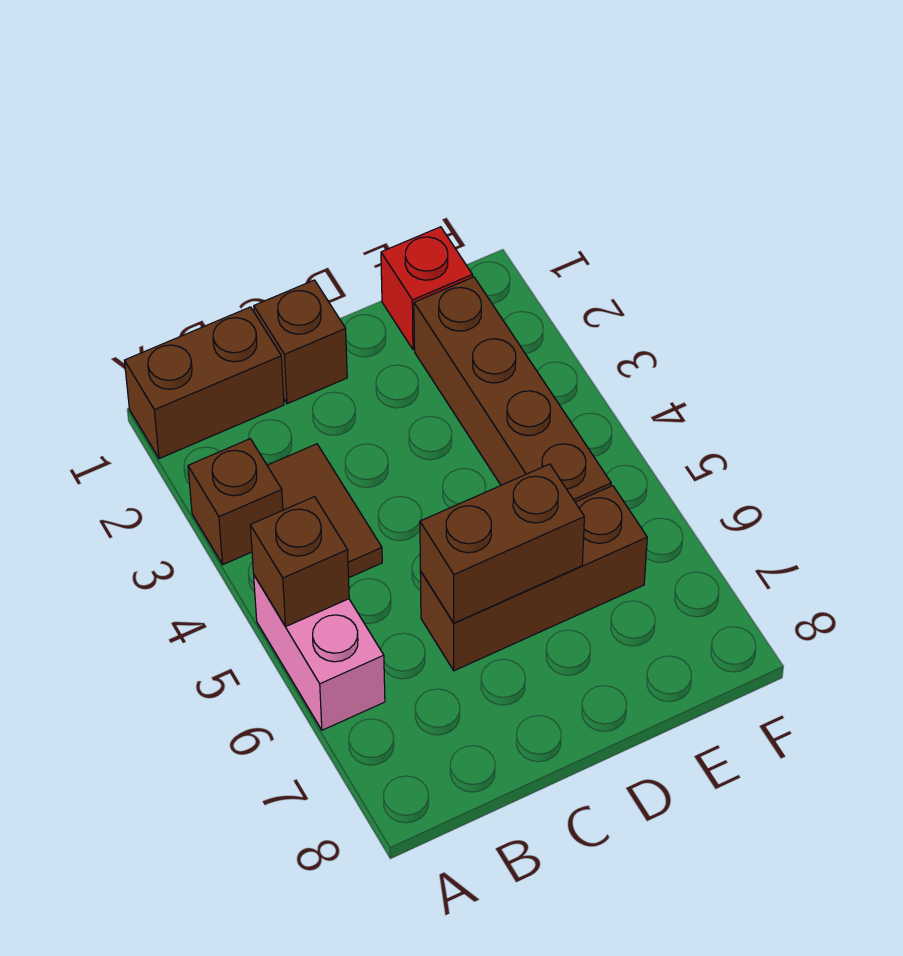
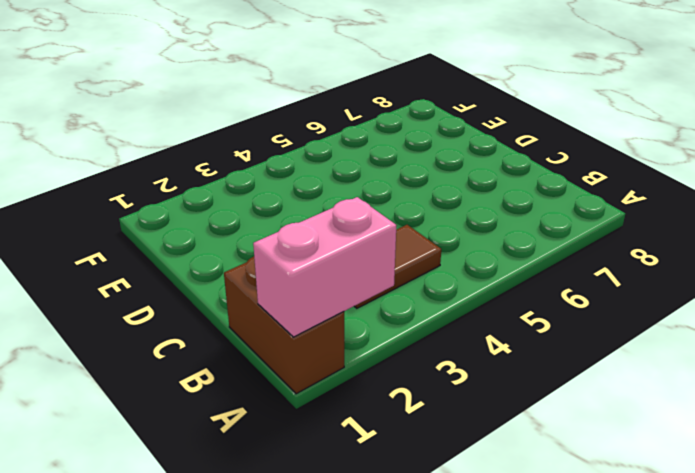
pink 1x2 brick [253,197,396,337] -> pink 1x2 brick moved to [254,576,385,730]
none -> brown 1x1 brick [188,439,283,564]
none -> brown 1x1 brick [254,280,347,404]

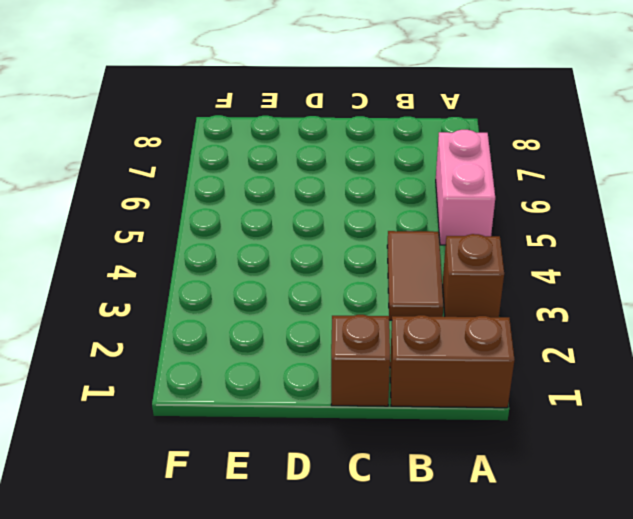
none -> brown 1x3 brick [420,486,647,671]
none -> red 1x1 brick [381,227,473,350]

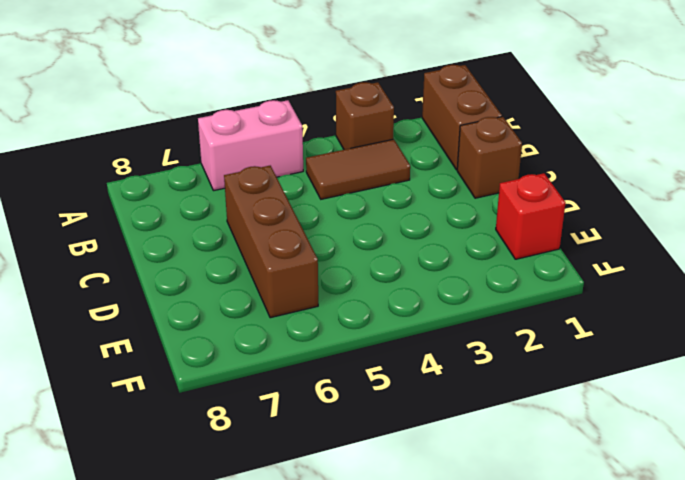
none -> brown 1x4 brick [414,277,611,502]
none -> brown 1x1 brick [250,497,349,627]

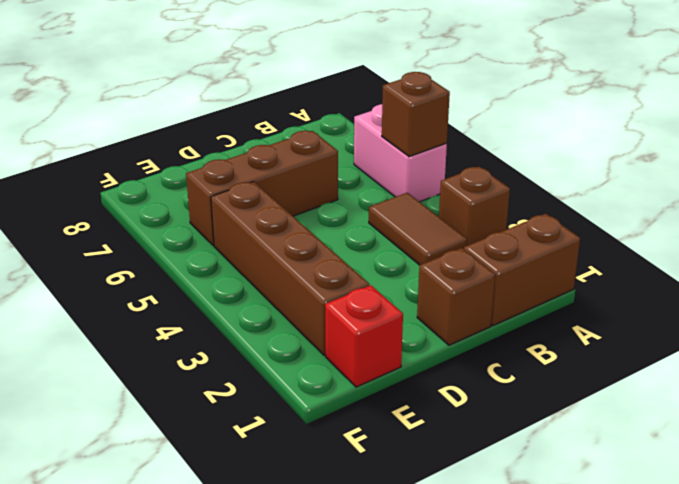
none -> brown 1x2 brick [420,464,584,623]

